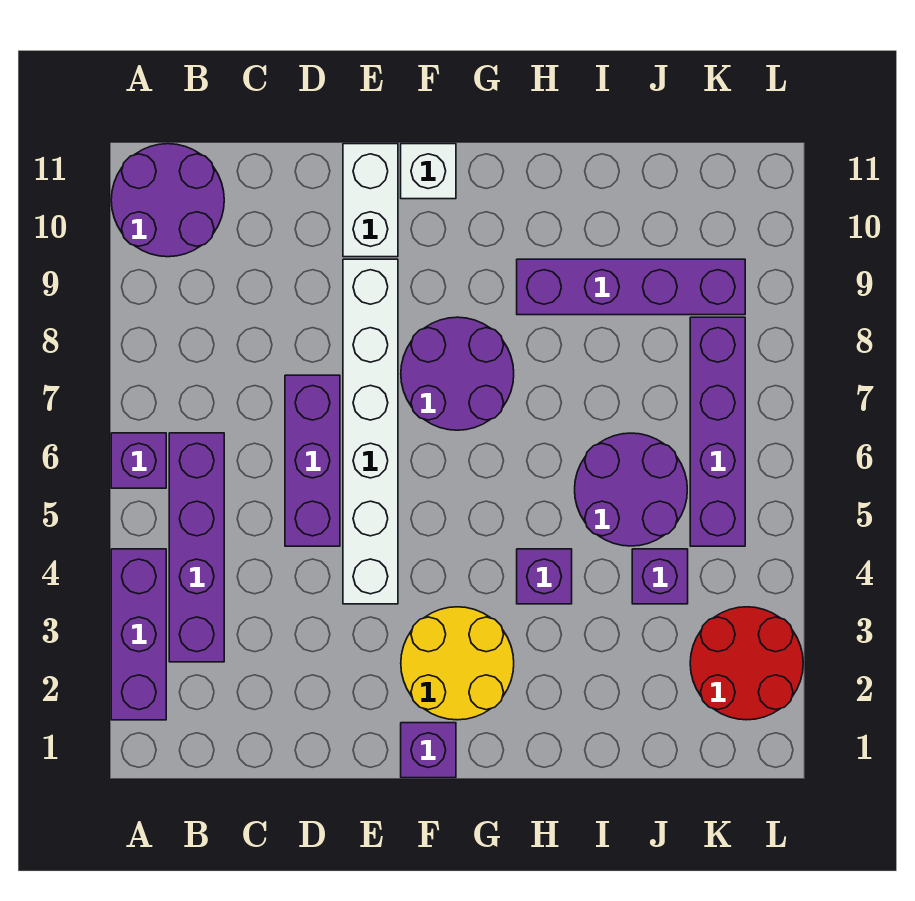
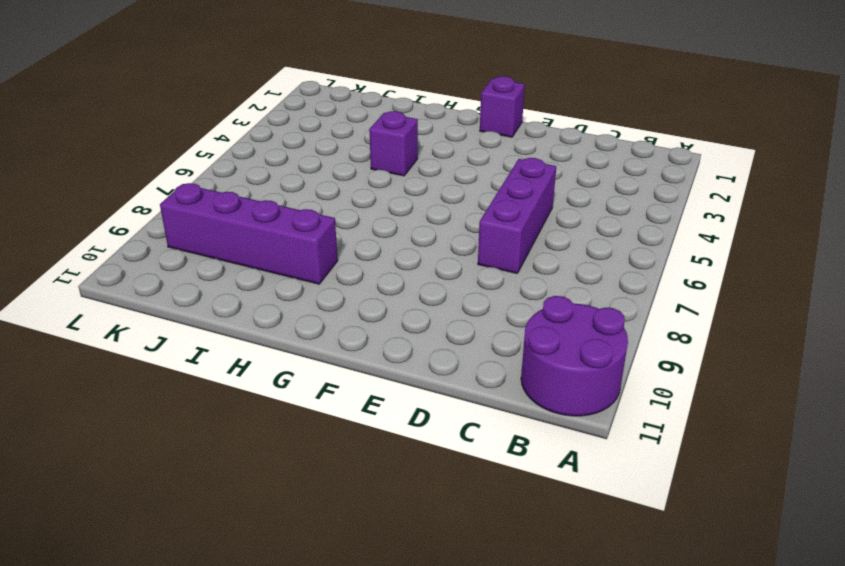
none -> purple 1x3 brick [111,549,166,720]
none -> purple 1x1 brick [111,433,166,488]
none -> purple 1x4 brick [169,433,224,662]

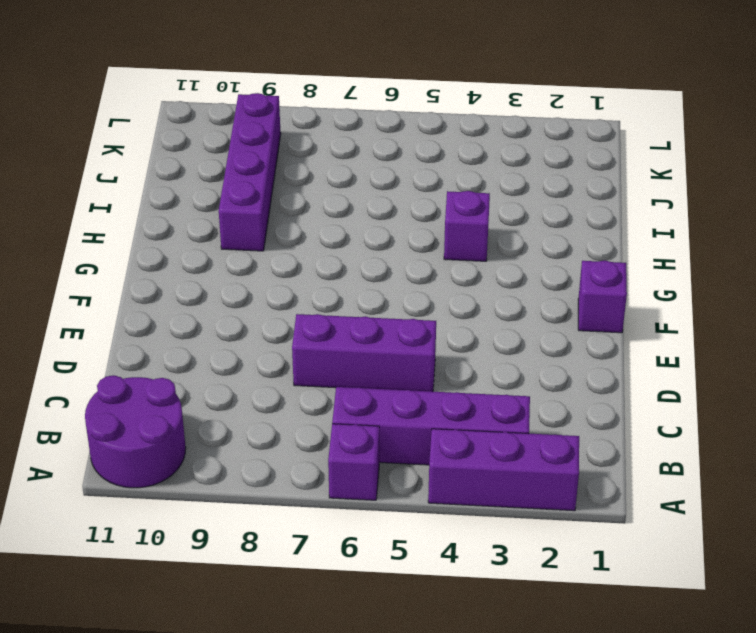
none -> white 1x6 brick [343,259,398,604]
none -> white 1x2 brick [343,144,398,257]
none -> yellow 2x2 round brick [401,607,514,720]

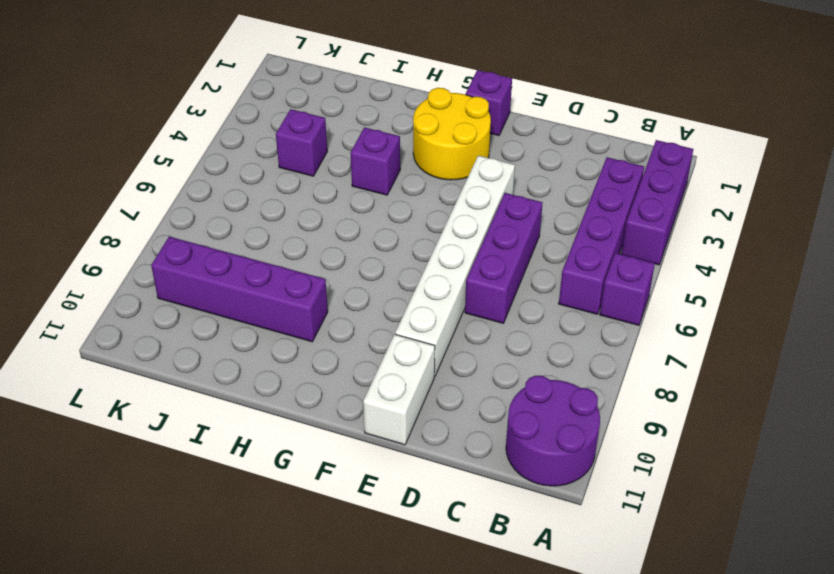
none -> purple 2x2 round brick [401,317,514,430]
none -> white 1x1 brick [401,144,456,199]
none -> purple 2x2 round brick [575,433,687,546]

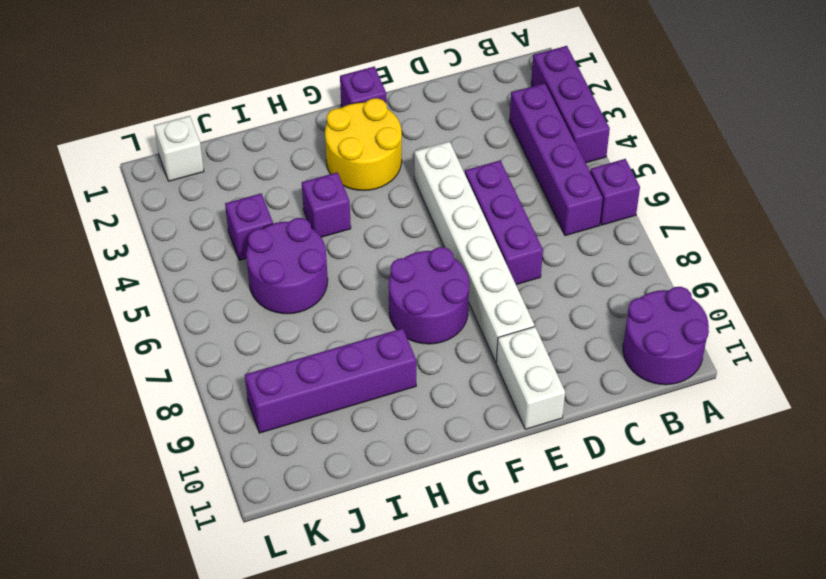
white 1x1 brick [154,116,204,181] -> white 1x1 brick moved to [401,144,456,199]
none -> red 2x2 round brick [690,607,803,720]
none -> purple 1x4 brick [690,317,745,546]

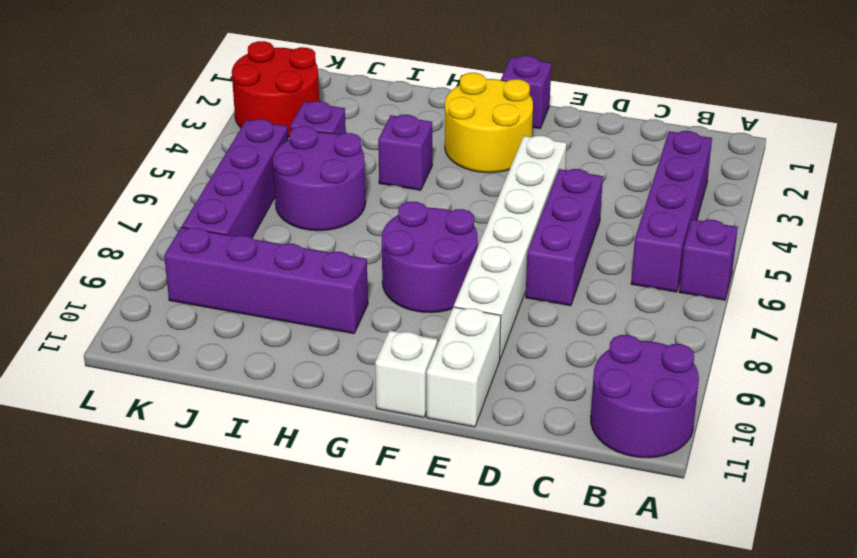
none -> purple 1x3 brick [111,549,166,720]

